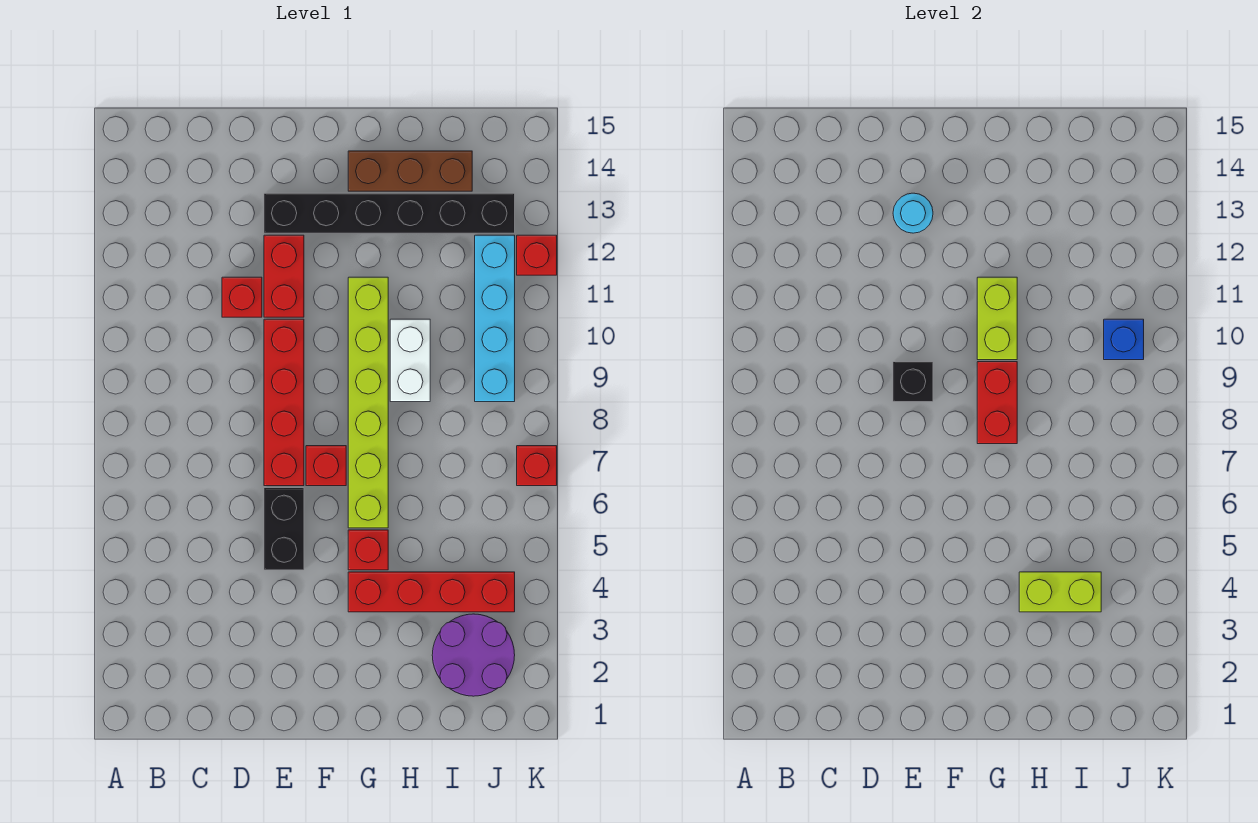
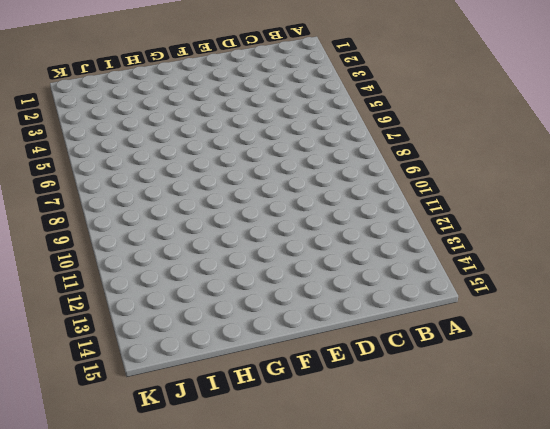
none -> red 1x1 brick [222,277,262,317]
none -> black 1x2 brick [264,488,304,570]
none -> red 1x4 brick [264,319,304,486]

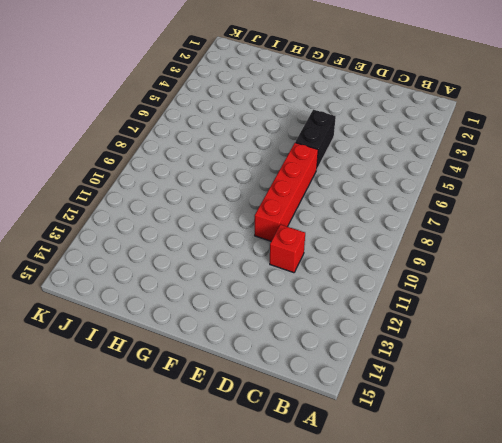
none -> red 1x2 brick [264,235,304,317]
none -> black 1x6 brick [264,193,515,233]
none -> red 1x1 brick [306,446,346,486]

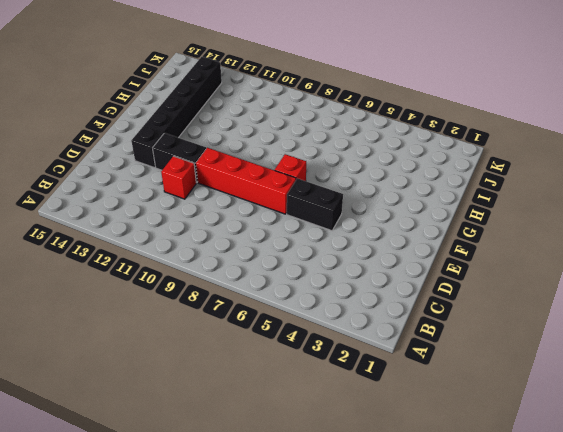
black 1x2 brick [153,133,206,183] -> red 1x2 brick [264,235,304,317]
none -> red 1x4 brick [348,572,515,612]
none -> red 1x1 brick [348,530,388,570]
none -> lime 1x6 brick [348,277,388,528]

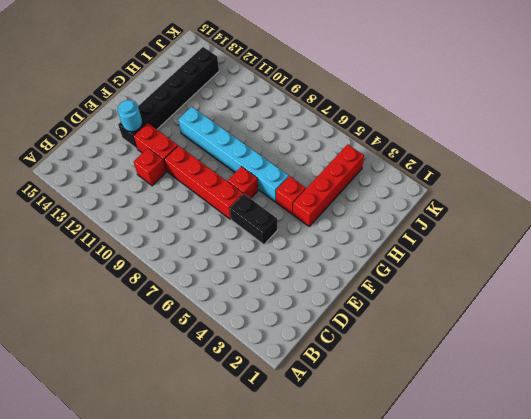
cyan 1x6 brick [178,107,289,202] -> lime 1x6 brick [348,277,388,528]
none -> brown 1x3 brick [348,151,472,191]
none -> white 1x2 brick [390,319,430,402]
none -> purple 2x2 round brick [432,614,515,696]

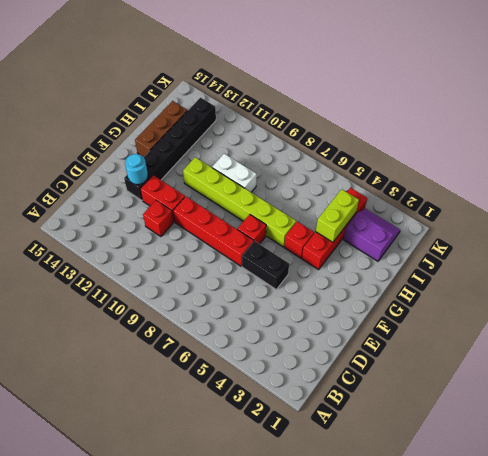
purple 2x2 slope [343,209,400,261] -> purple 2x2 round brick [432,614,515,696]
none -> cyan 1x4 brick [475,235,515,402]
none -> red 1x1 brick [517,446,557,486]
none -> red 1x1 brick [517,235,557,275]

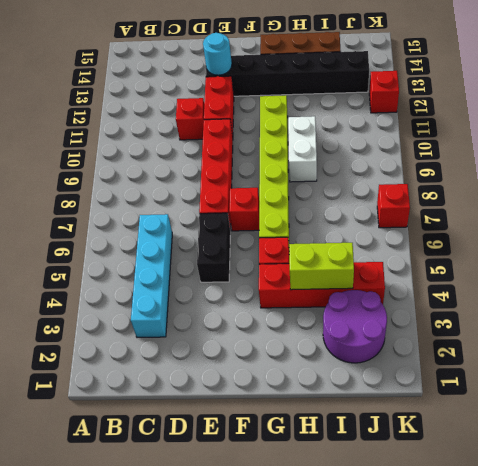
cyan 1x4 brick [131,214,172,338] -> cyan 1x4 brick moved to [475,235,515,402]
none -> black 1x1 brick [893,362,933,402]
none -> red 1x2 brick [977,362,1017,444]
none -> lime 1x2 brick [977,277,1017,360]

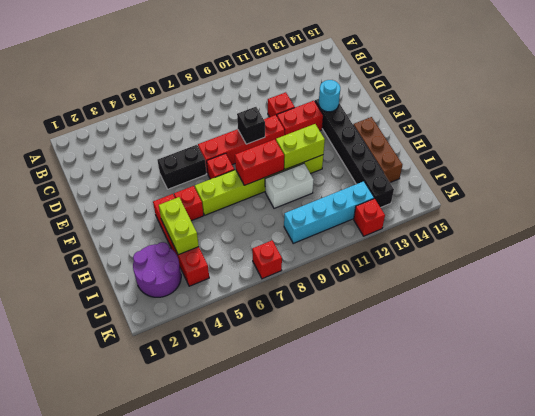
none -> blue 1x1 brick [1104,319,1144,360]

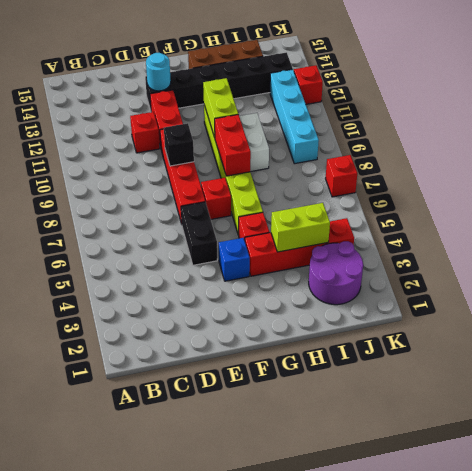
blue 1x1 brick [219,238,250,281] -> blue 1x1 brick moved to [1104,319,1144,360]

